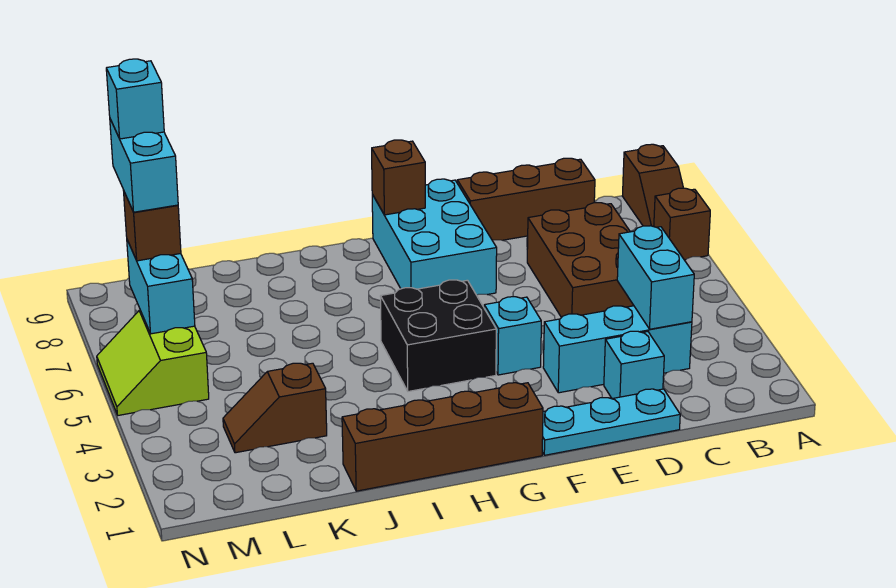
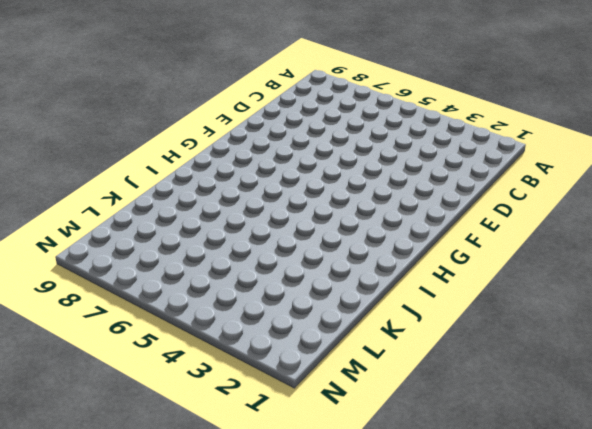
none -> brown 1x1 brick [654,188,710,260]
none -> brown 1x2 slope [623,144,683,227]
none -> cyan 1x3 brick [543,306,692,393]

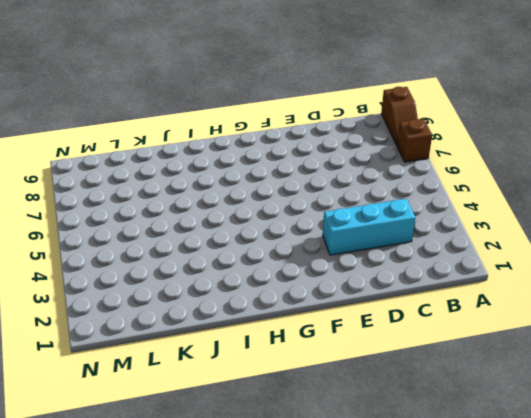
none -> brown 2x3 brick [527,202,634,318]
none -> brown 1x3 brick [457,158,595,240]
none -> cyan 1x3 plate [542,389,680,455]

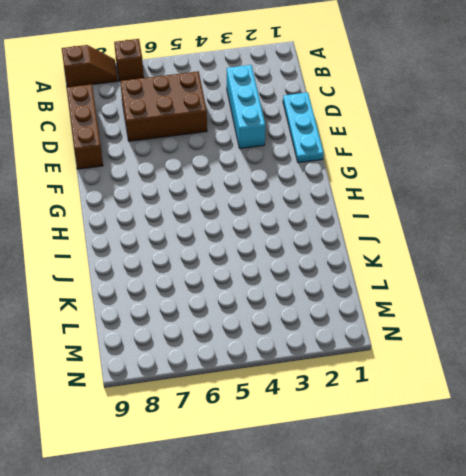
none -> cyan 1x1 brick [604,331,664,399]
none -> cyan 1x1 brick [484,297,541,375]
none -> cyan 2x3 brick [372,179,497,295]

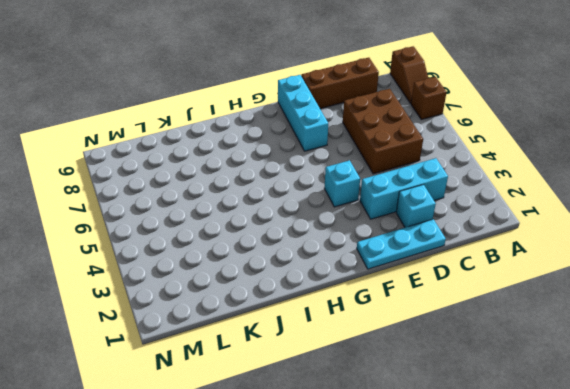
cyan 1x3 brick [278,75,328,151] -> cyan 2x3 brick [372,179,497,295]
none -> brown 1x4 brick [342,383,543,491]
none -> black 2x2 brick [380,280,496,391]
none -> brown 1x2 slope [223,363,327,453]

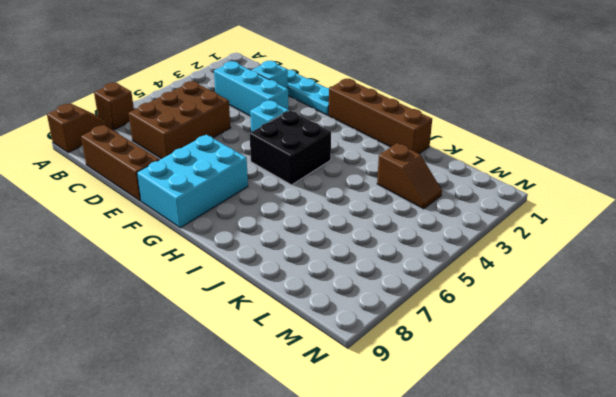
none -> lime 2x2 slope [97,310,209,415]
none -> cyan 1x2 brick [617,226,694,329]
none -> brown 1x1 brick [372,140,425,215]

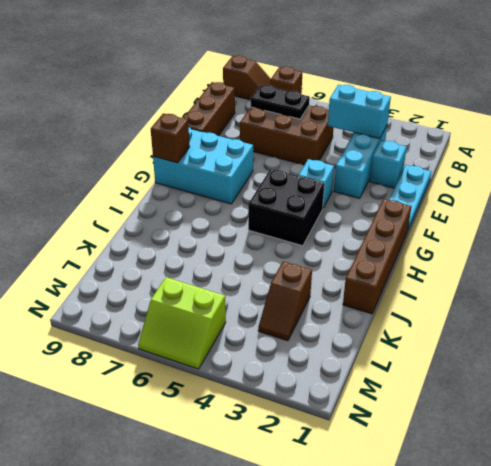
black 1x2 plate [251,85,310,119] -> none
none -> cyan 1x2 brick [127,240,195,334]
none -> brown 1x1 brick [123,190,181,261]
none -> cyan 1x2 brick [110,119,178,212]

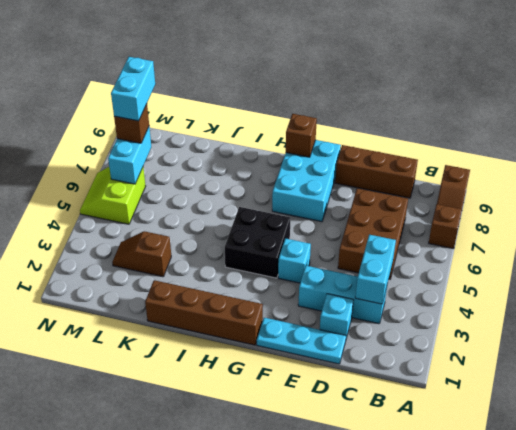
none -> cyan 1x1 brick [106,59,164,139]

